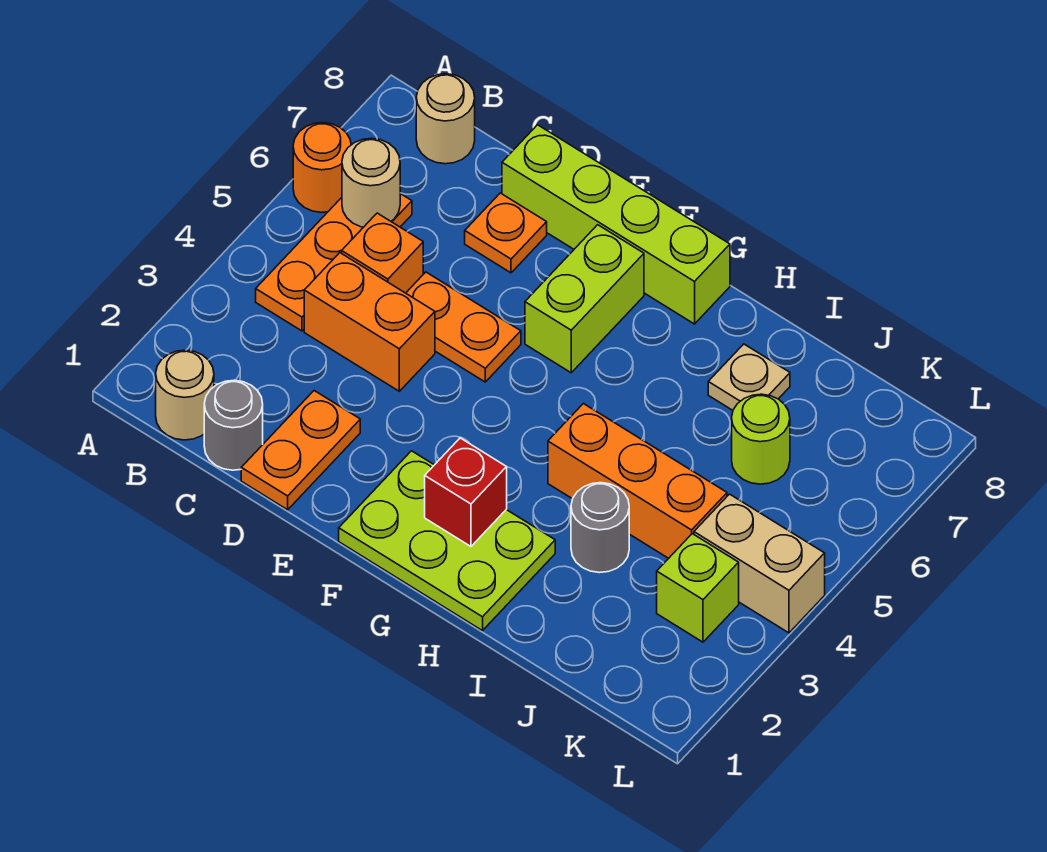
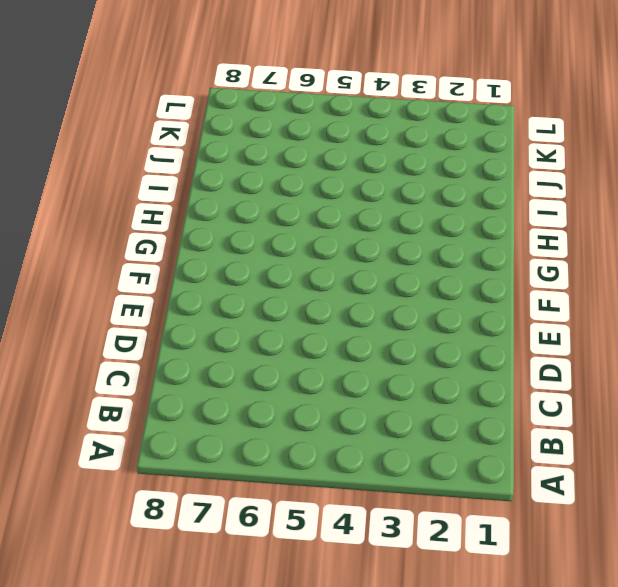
none -> orange 1x1 round brick [293,123,351,213]
none -> tan 1x1 round brick [156,350,214,440]
none -> orange 1x3 plate [256,194,412,331]

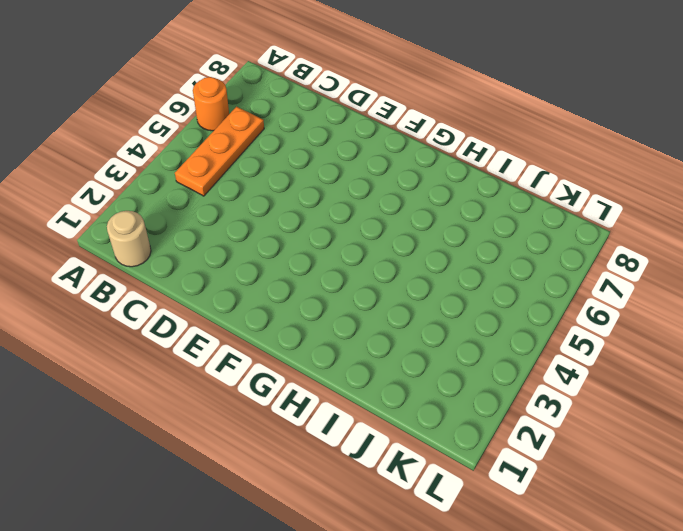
none -> tan 1x1 round brick [416,74,475,164]
none -> grey 1x1 round brick [204,380,263,470]
none -> orange 1x2 brick [304,253,435,391]

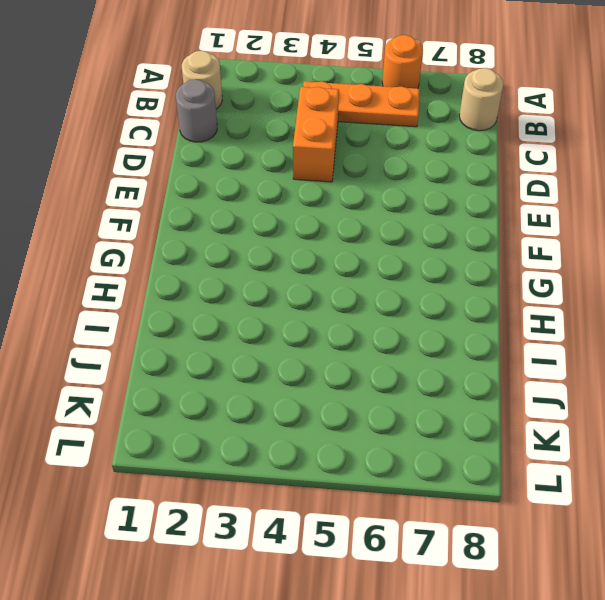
none -> orange 1x1 brick [342,213,423,293]
none -> orange 1x2 plate [241,391,360,510]
none -> orange 1x2 plate [406,272,521,382]

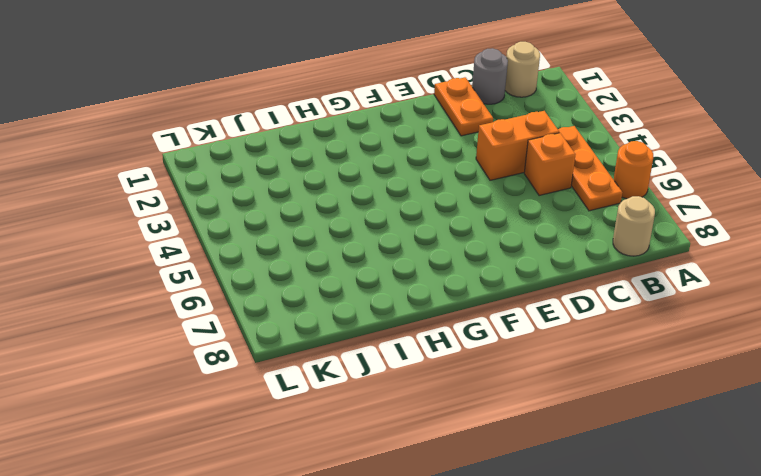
none -> orange 1x2 plate [406,272,521,382]
none -> orange 1x1 plate [465,193,547,273]
none -> lime 1x4 brick [502,125,730,324]

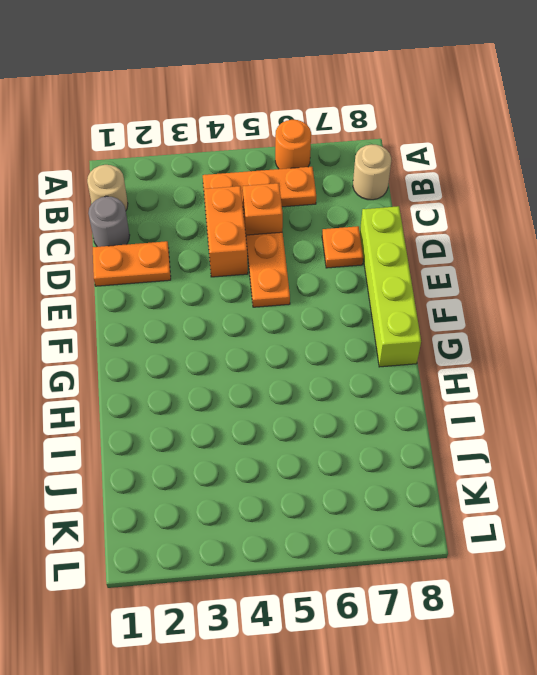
none -> lime 2x3 plate [339,451,555,631]
none -> lime 1x2 brick [525,225,644,373]
none -> orange 1x3 brick [548,404,727,558]

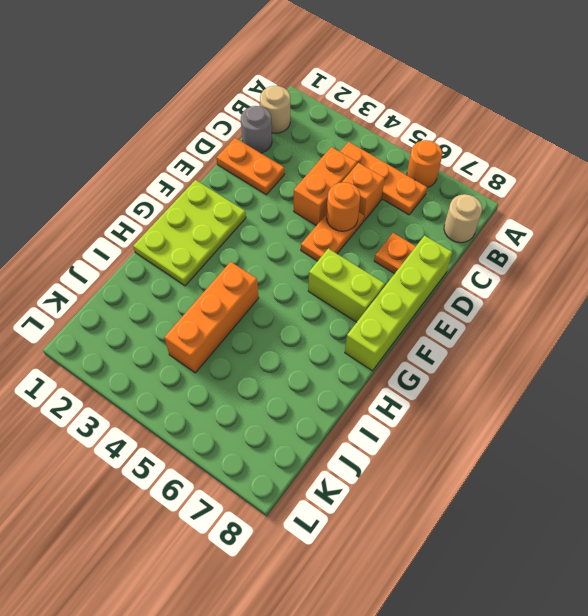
orange 1x1 round brick [327,182,360,231] -> none
none -> grey 1x1 round brick [571,483,629,573]
none -> tan 1x1 plate [708,344,790,410]
none -> lime 1x1 round brick [732,394,790,484]

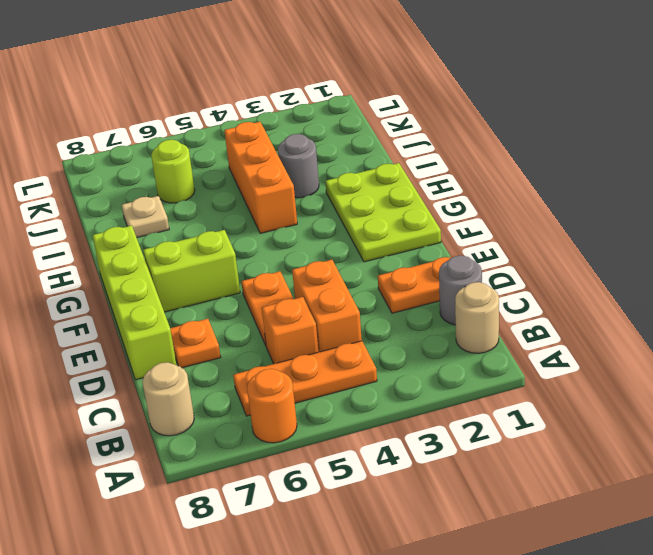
none -> lime 1x1 brick [657,534,739,642]
none -> tan 1x2 brick [694,494,825,633]
none -> tan 1x1 round brick [342,138,400,227]

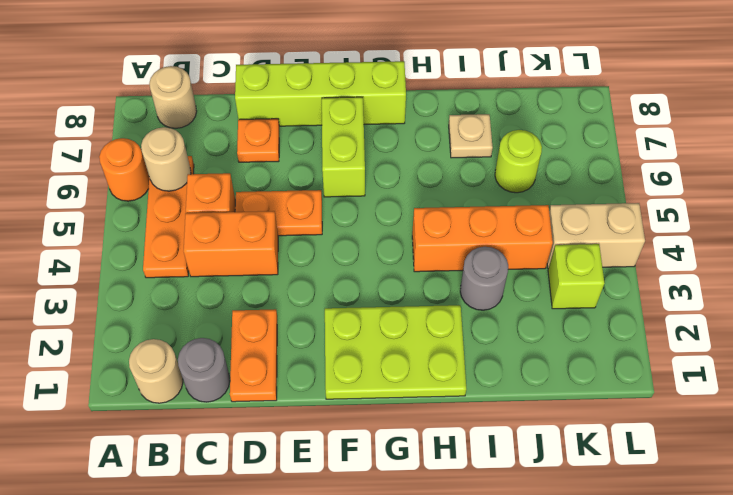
none -> red 1x1 brick [425,438,507,546]

